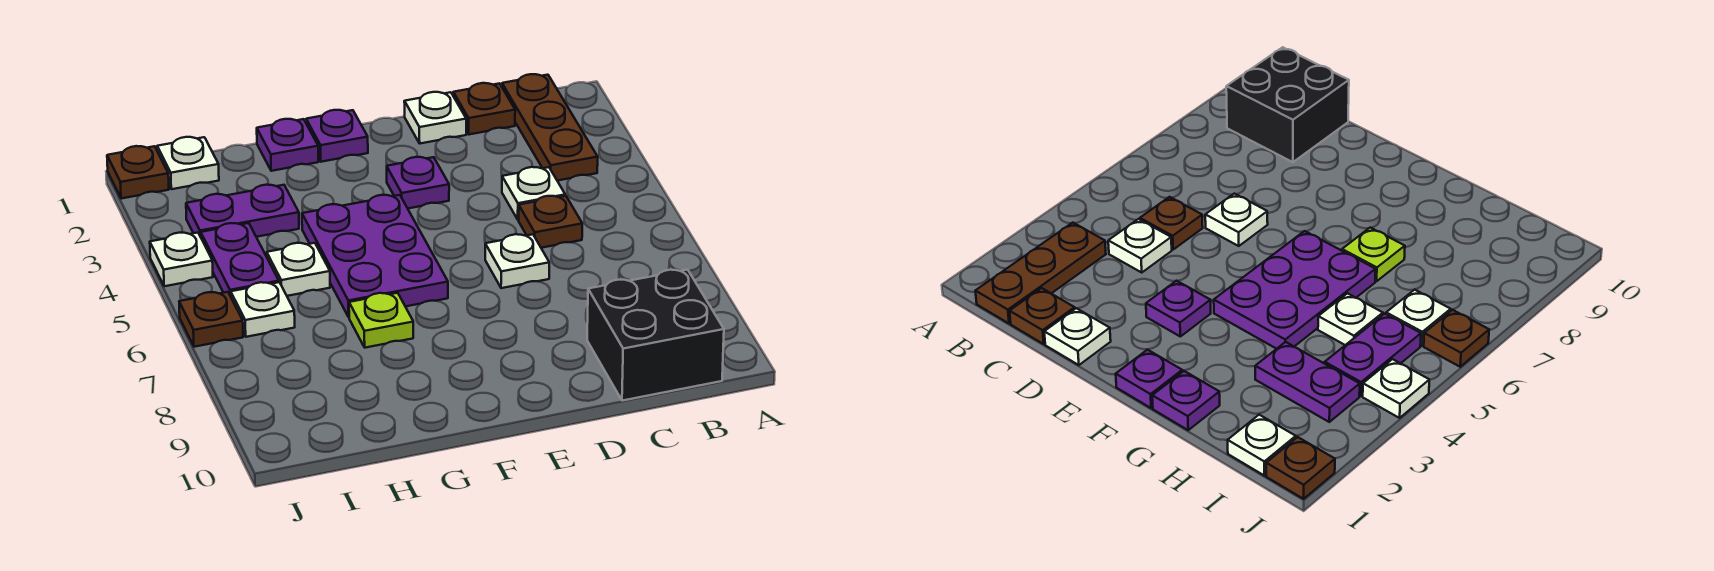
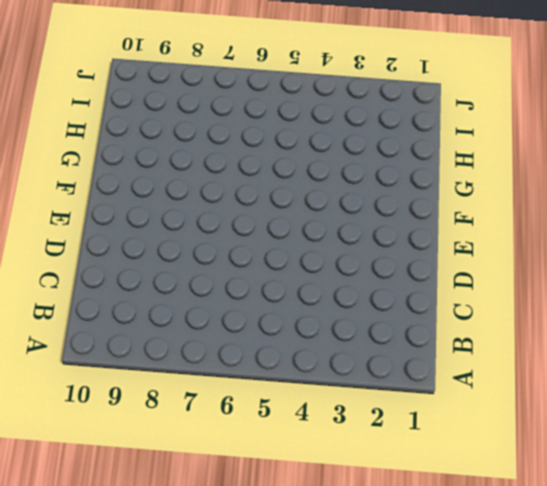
none -> brown 1x3 plate [502,74,598,181]
none -> black 2x2 brick [587,270,724,401]
none -> brown 1x1 plate [453,83,515,134]

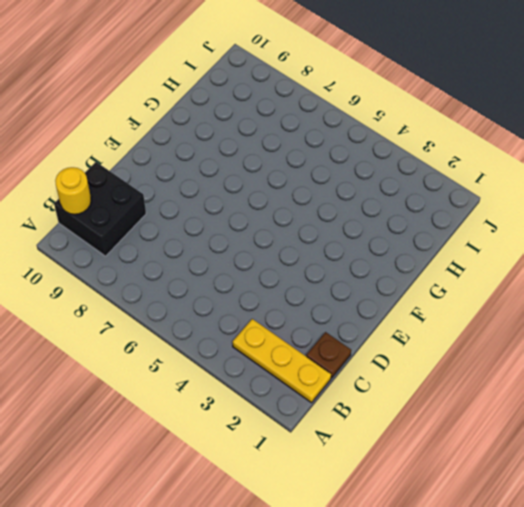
yellow 1x3 plate [233,319,331,403] -> brown 1x3 plate [502,74,598,181]
yellow 1x1 round brick [55,167,91,214] -> none
none -> white 1x1 plate [502,167,565,220]
none -> brown 1x1 plate [519,196,582,248]
none -> white 1x1 plate [404,92,466,143]

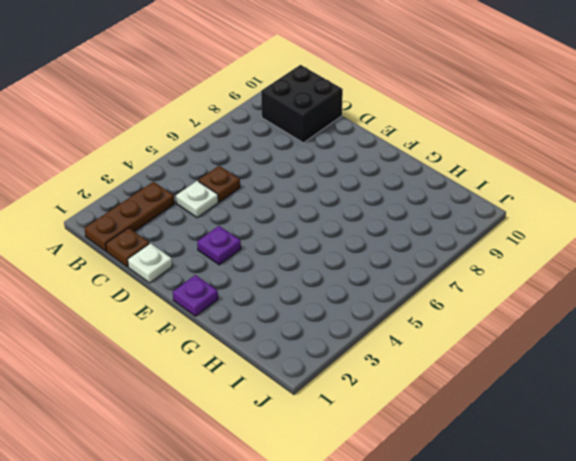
none -> white 1x1 plate [485,234,549,288]
none -> purple 2x3 plate [302,195,448,317]
none -> purple 1x1 plate [257,119,318,171]

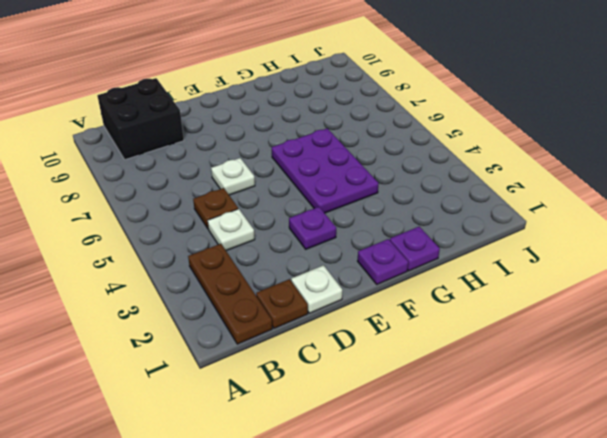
none -> lime 1x1 plate [349,293,413,348]
none -> purple 1x2 plate [186,185,299,237]
none -> white 1x1 plate [267,243,330,296]

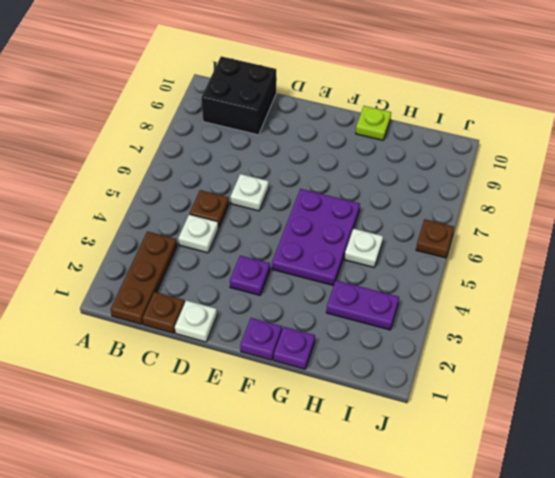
lime 1x1 plate [356,106,391,140] -> lime 1x1 plate moved to [349,293,413,348]
none -> white 1x1 plate [157,137,219,189]
none -> purple 1x2 plate [201,223,279,296]
none -> white 1x1 plate [231,282,295,337]

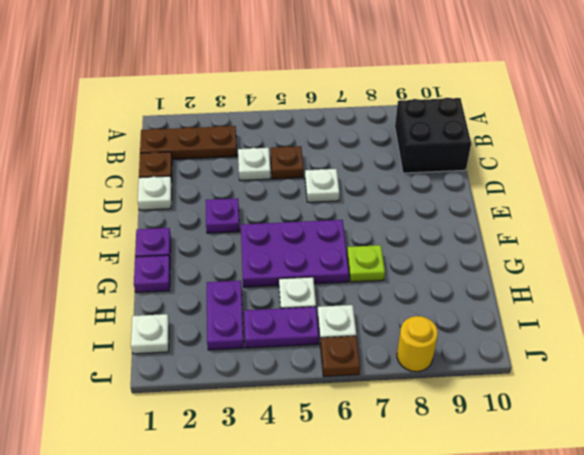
yellow 1x1 round brick [397,316,438,372] -> none
none -> brown 1x1 plate [107,146,169,199]
none -> white 1x1 plate [150,233,213,286]

